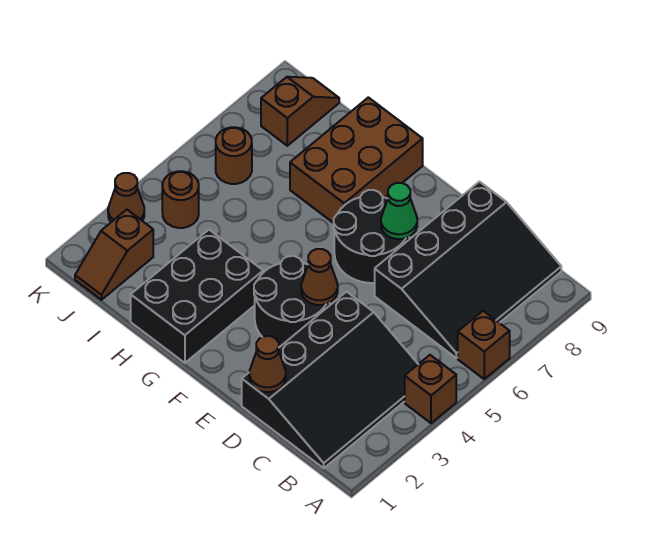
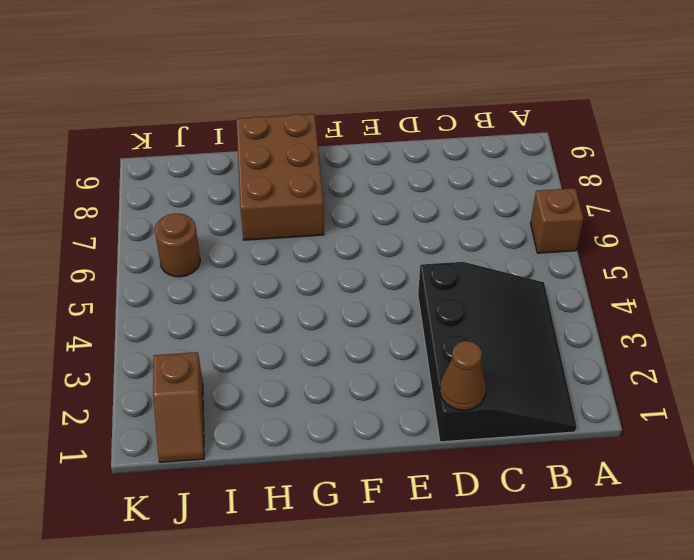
none -> brown 1x1 brick [405,355,456,423]
none -> black 3x4 slope [375,182,561,358]
none -> black 2x2 round brick [254,256,330,347]

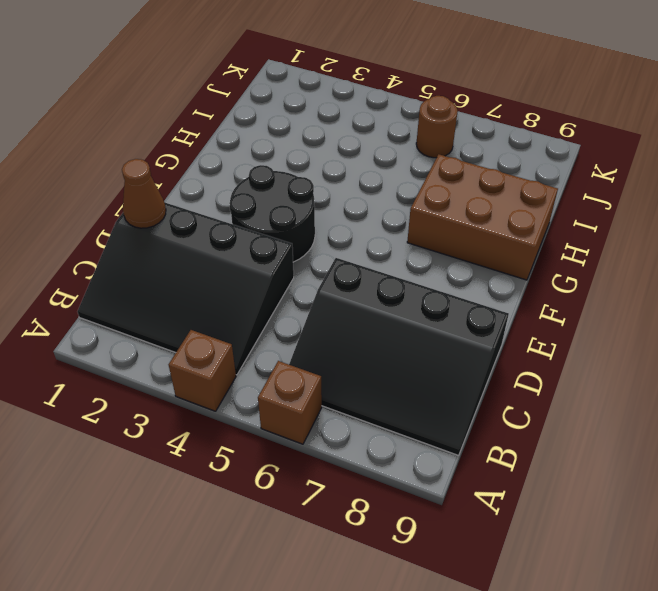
none -> black 2x2 round brick [334,190,409,283]
none -> black 2x3 brick [131,230,263,363]
none -> brown 1x2 slope [75,210,153,300]

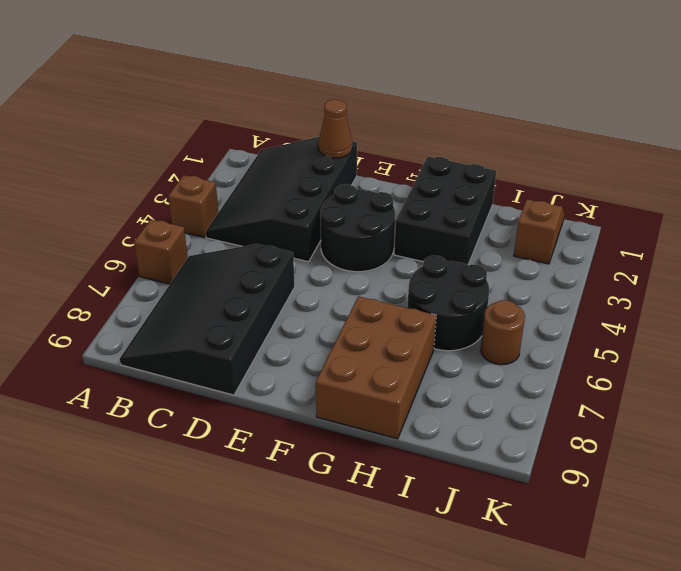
black 2x2 round brick [407,256,489,351] -> black 2x2 round brick moved to [334,190,409,283]
none -> brown 1x1 round brick [162,171,199,228]
none -> brown 1x2 slope [261,77,339,146]
none -> brown 1x1 cone [108,173,144,222]

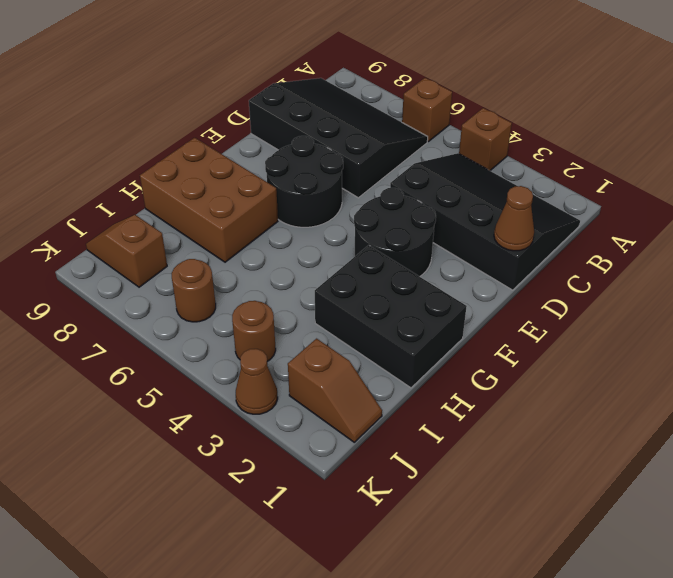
none -> brown 1x1 cone [301,249,338,305]
none -> green 1x1 cone [381,183,417,239]

